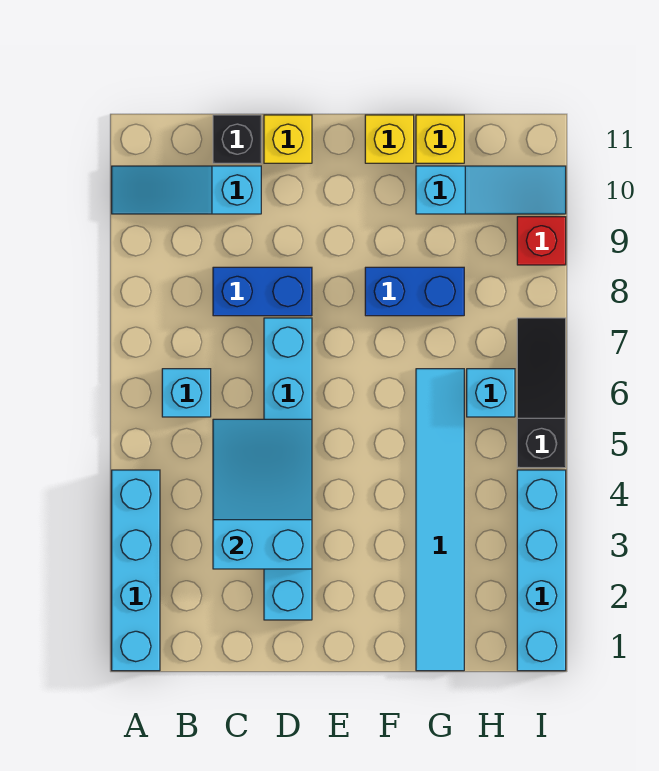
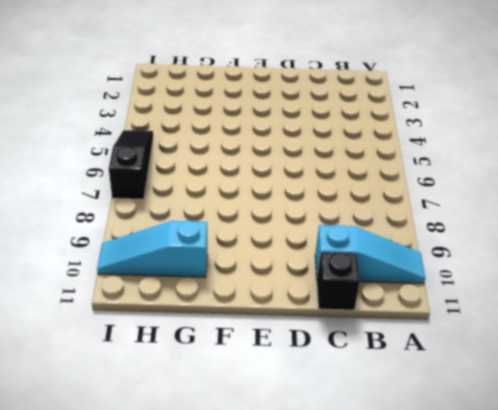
black 1x3 slope [109,130,153,199] -> black 1x3 slope turned to [517,318,566,468]
none -> cyan 1x4 brick [112,470,160,671]
none -> cyan 1x1 brick [162,369,211,417]
none -> blue 1x2 brick [213,267,312,316]

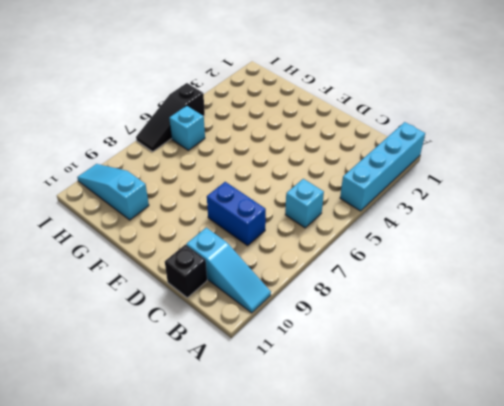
none -> cyan 1x6 brick [264,318,312,620]
none -> yellow 1x1 brick [264,115,312,163]
none -> blue 1x2 brick [365,267,464,316]

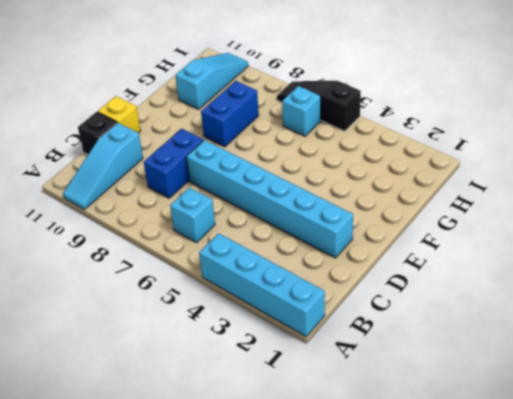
none -> yellow 1x1 brick [365,115,414,163]
none -> cyan 1x6 tile [416,369,464,671]
none -> yellow 1x1 brick [416,115,464,163]

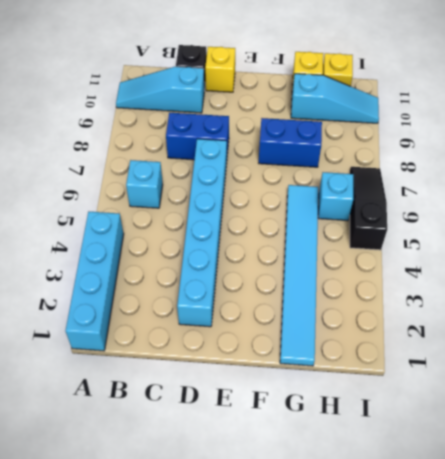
yellow 1x1 brick [323,53,353,86] -> yellow 1x1 brick moved to [365,115,414,163]
none -> cyan 1x4 brick [517,470,566,671]
none -> red 1x1 brick [517,217,566,265]
none -> cyan 2x3 slope [213,419,312,569]

